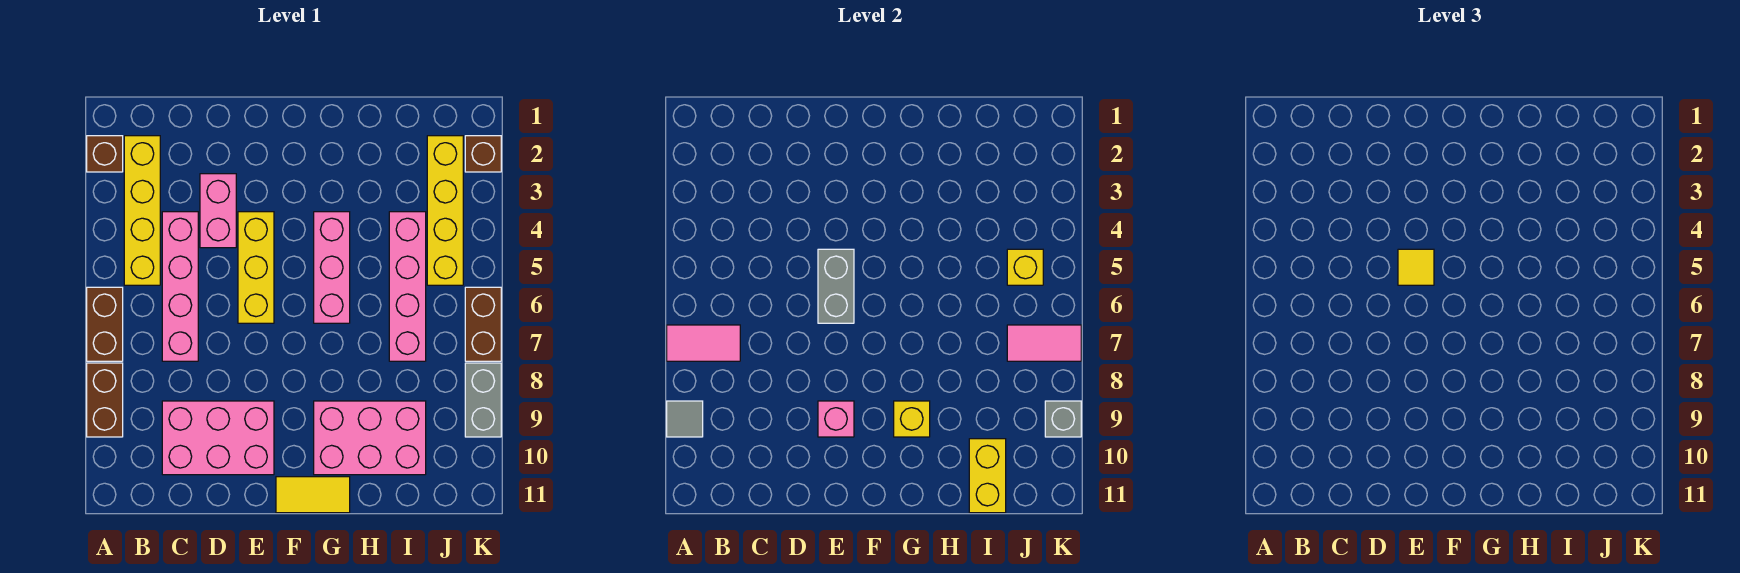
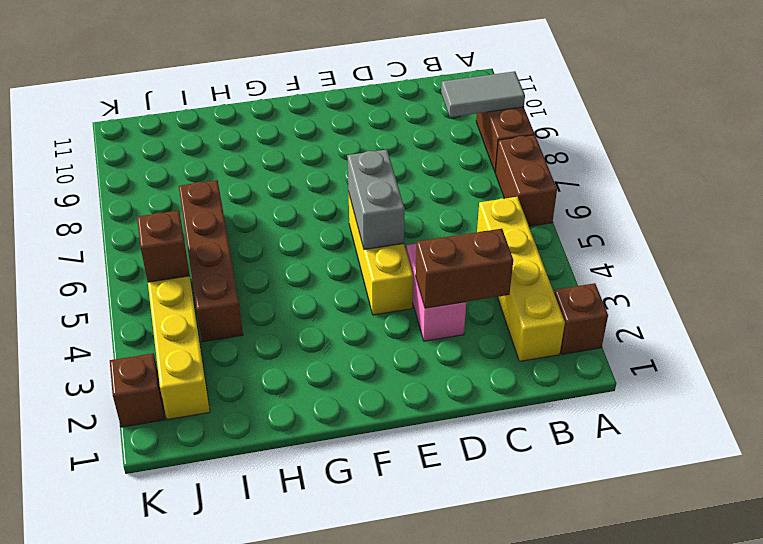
grey 1x2 tile [441,71,525,117] -> grey 1x1 tile [667,401,703,437]
brown 1x2 brick [416,229,513,308] -> brown 1x2 brick turned to [465,287,501,361]
brown 1x4 brick [179,180,243,342] -> pink 1x4 brick [389,212,426,361]
brown 1x1 brick [137,210,189,282] -> yellow 1x1 brick [1007,249,1043,285]
none -> pink 1x4 brick [162,212,198,361]
none -> pink 2x3 brick [162,401,274,475]
none -> yellow 1x2 tile [276,477,350,513]

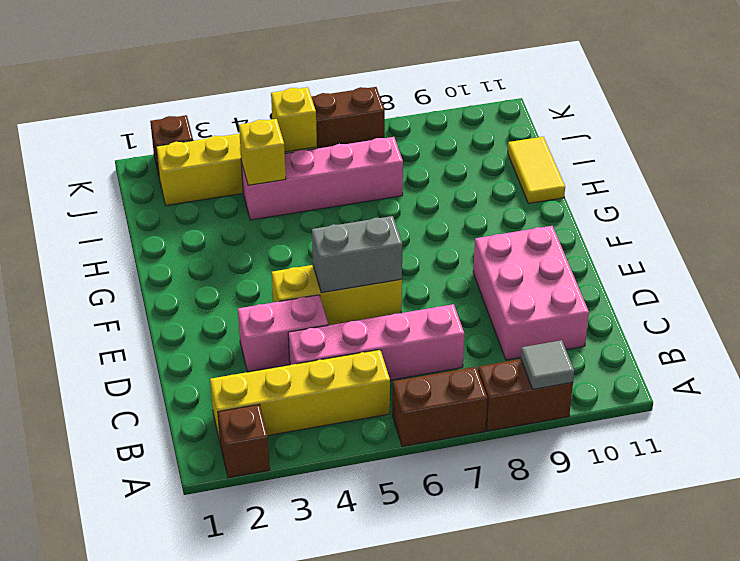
yellow 1x2 tile [508,137,565,204] -> yellow 1x2 tile moved to [276,477,350,513]
yellow 1x1 brick [239,119,286,185] -> yellow 1x1 brick moved to [894,401,930,437]
none -> pink 1x3 brick [314,212,350,323]
none -> pink 2x3 brick [314,401,426,475]
none -> grey 1x2 brick [465,363,501,437]

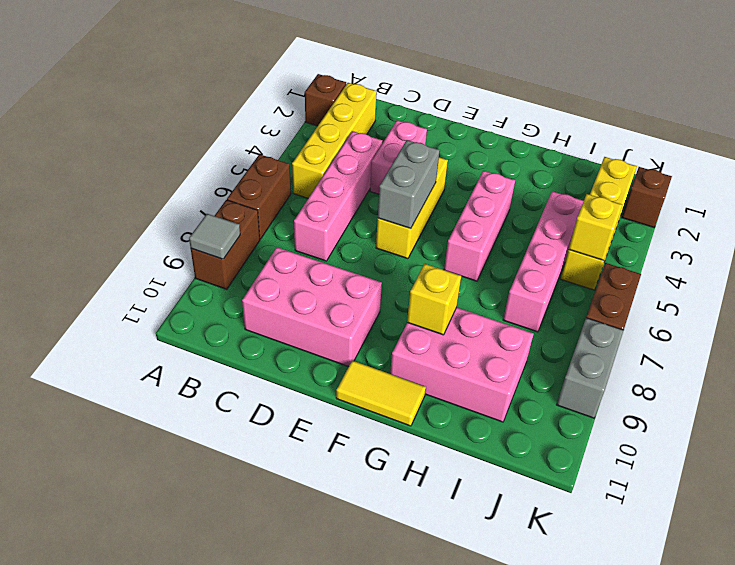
none -> pink 1x2 tile [667,325,740,361]
none -> pink 1x1 brick [818,401,854,437]
none -> yellow 1x2 brick [969,439,1006,513]

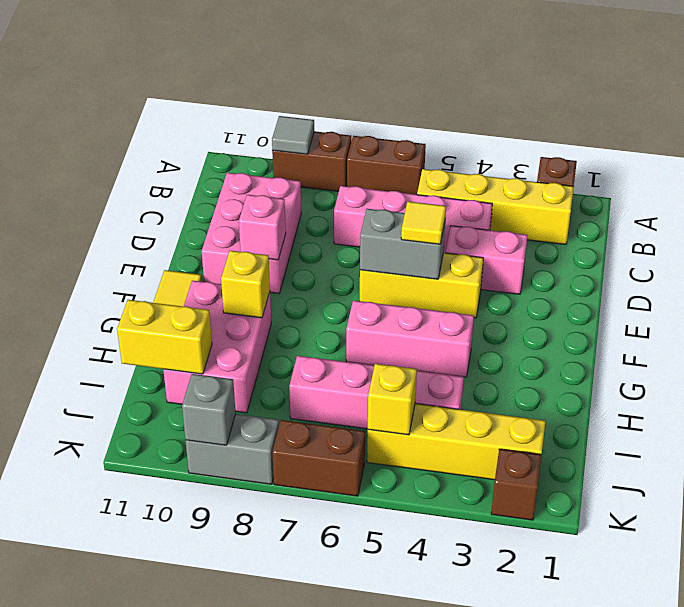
none -> pink 1x2 tile [667,325,740,361]
none -> pink 1x2 tile [1007,325,1081,361]

